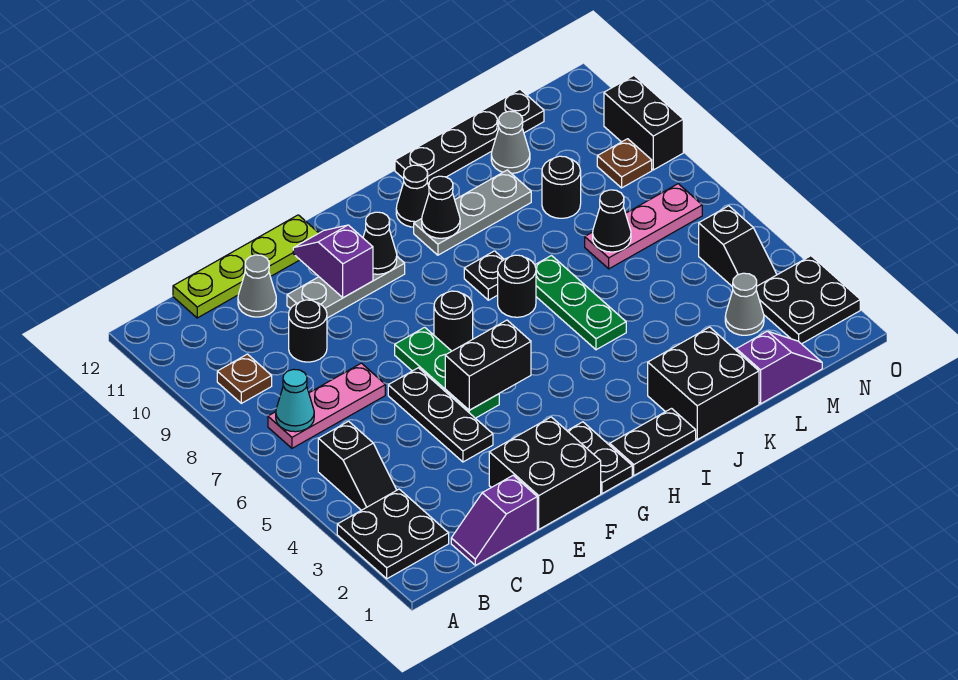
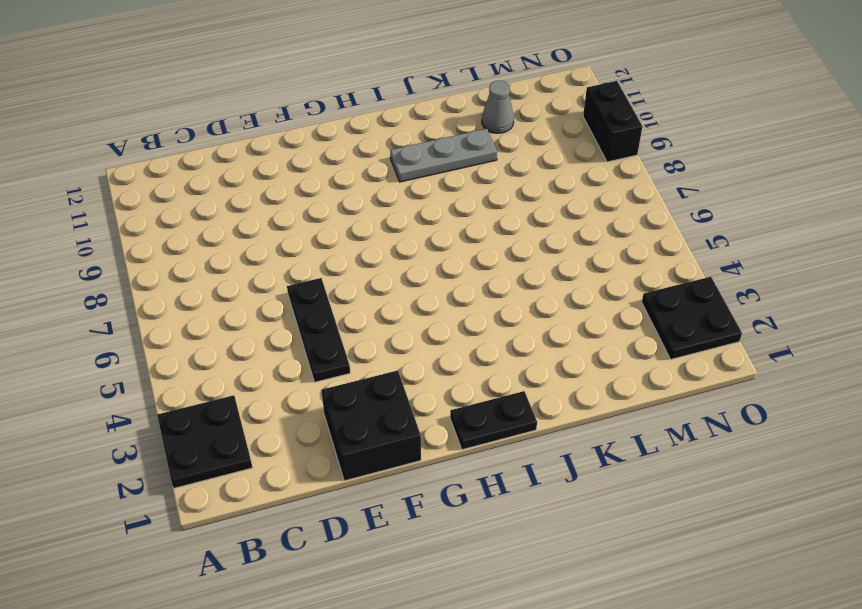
none -> black 1x2 slope [318,421,397,510]
none -> pink 1x3 plate [268,363,385,448]
none -> brown 1x1 plate [217,354,272,403]
none -> purple 1x2 slope [451,476,537,565]

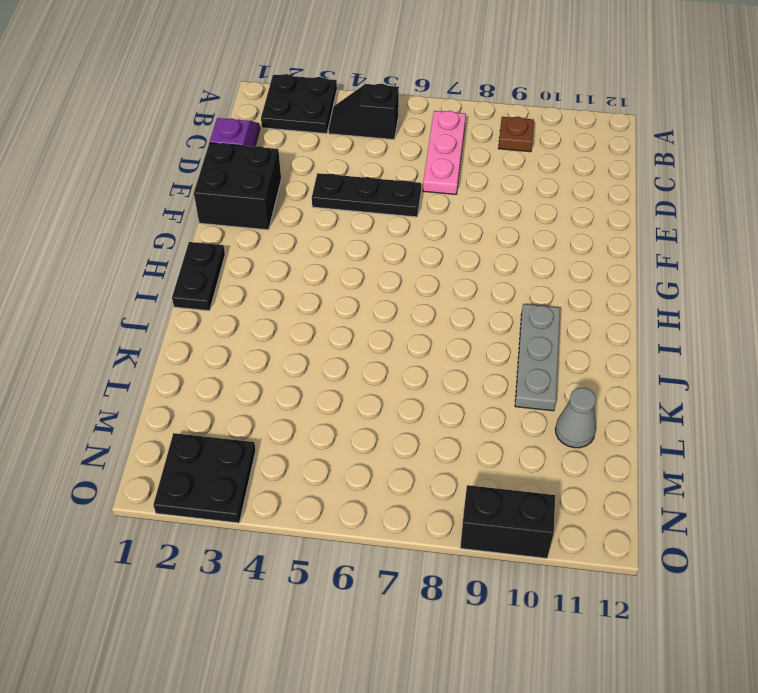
none -> lime 1x4 plate [173,215,319,318]
none -> black 1x1 round brick [289,300,327,362]
none -> grey 1x1 cone [238,255,276,317]
none -> grey 1x3 plate [287,257,405,318]

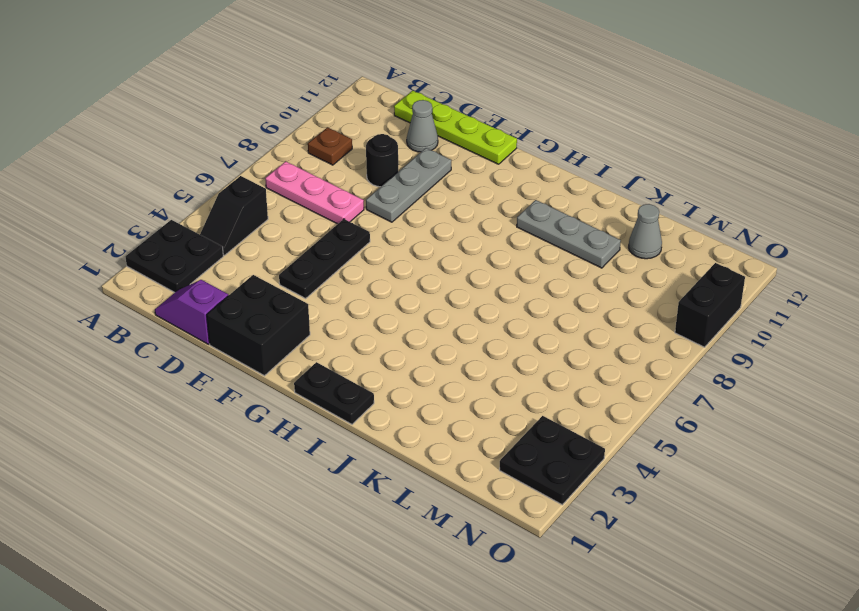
grey 1x3 plate [366,148,451,222] -> grey 1x3 plate turned to [287,257,405,318]
none -> green 1x3 plate [395,327,499,418]
none -> black 1x2 plate [567,422,632,494]
none -> black 1x1 round brick [434,291,473,351]
none -> black 1x1 round brick [498,255,536,317]

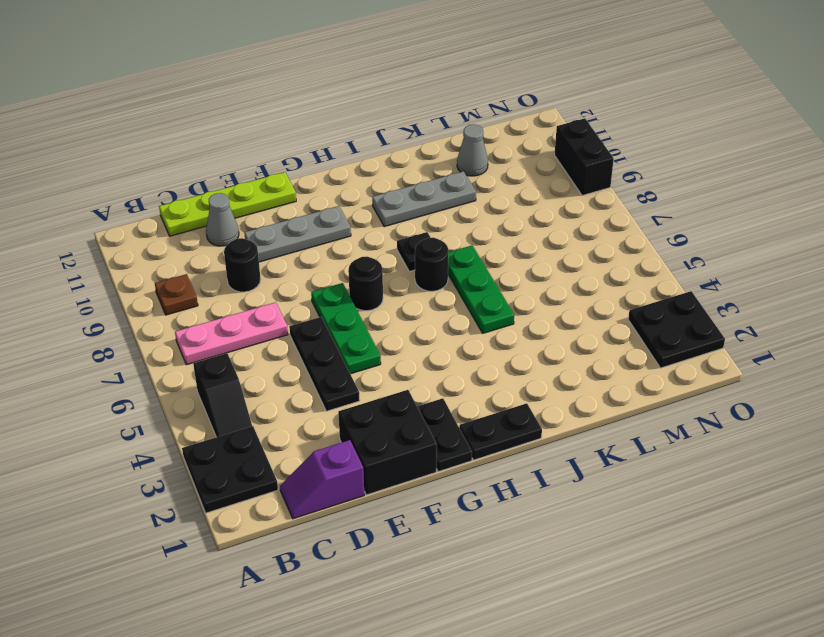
none -> black 1x1 cone [396,165,429,227]
none -> black 2x2 brick [648,327,759,440]
none -> black 1x4 plate [395,89,544,186]
none -> purple 1x2 slope [736,331,822,404]

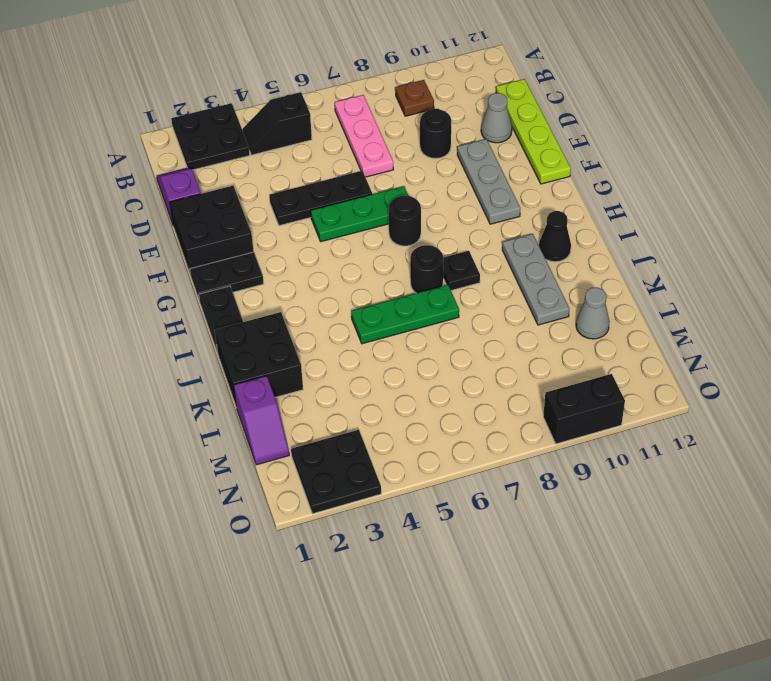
none -> black 1x4 plate [395,89,544,186]
none -> pink 1x3 plate [585,184,702,269]
none -> black 1x1 round brick [542,156,581,218]
none -> grey 1x1 cone [725,273,764,335]

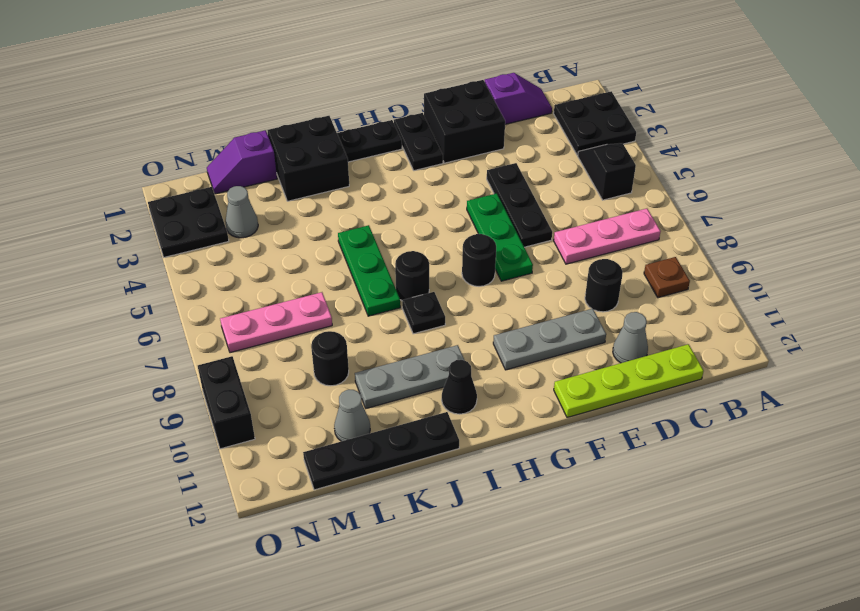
none -> black 1x2 slope [699,206,777,287]
none -> brown 1x1 plate [597,139,652,188]
none -> cyan 1x1 cone [276,369,314,432]
none -> black 1x2 brick [445,320,531,410]

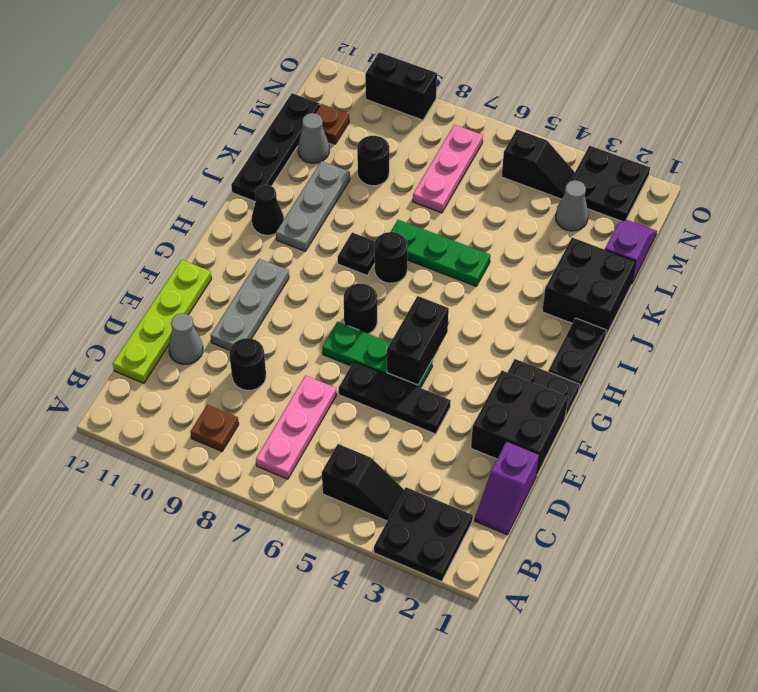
brown 1x1 plate [315,104,349,144] -> brown 1x1 plate moved to [597,139,652,188]
none -> cyan 1x1 cone [276,369,314,432]
none -> purple 1x2 slope [293,225,373,298]
none -> black 1x1 cone [363,212,397,274]
none -> black 1x1 cone [422,176,460,238]

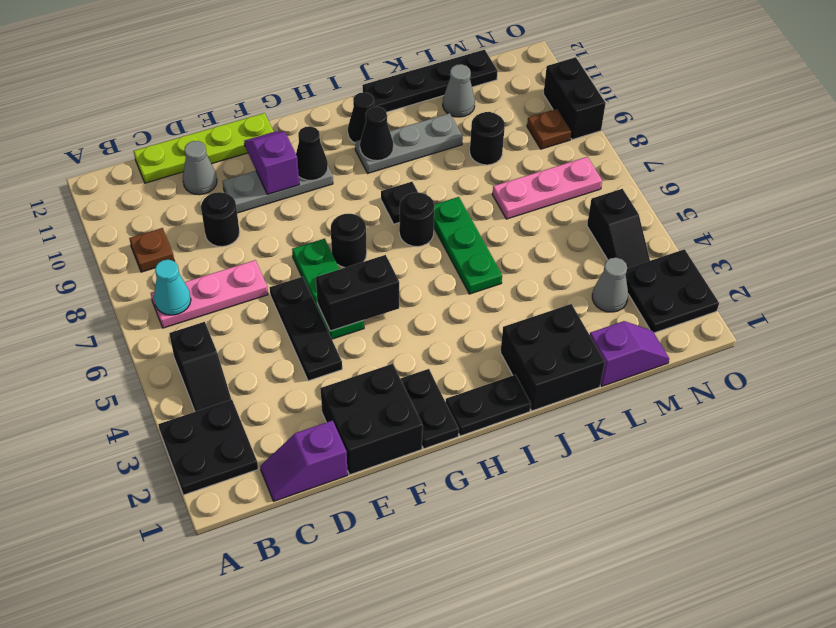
none -> black 1x1 cone [593,190,631,252]

